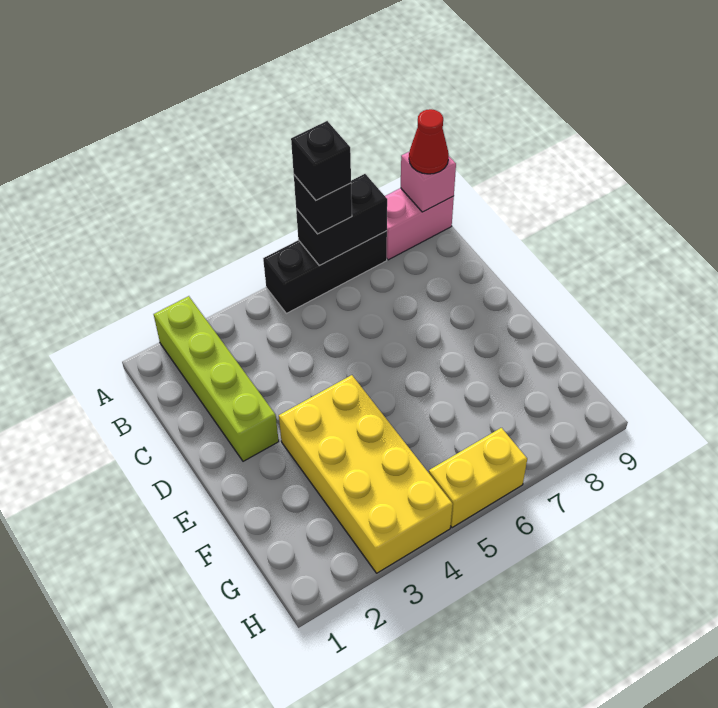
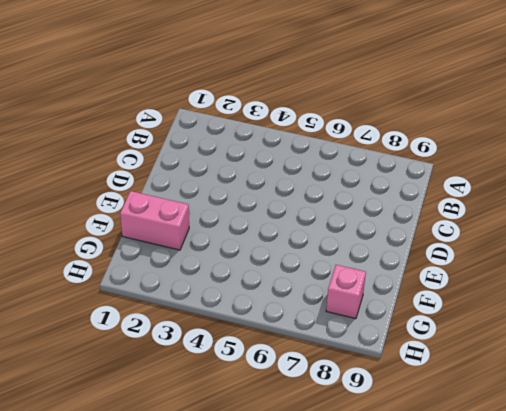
pink 1x2 brick [120,191,189,250] -> pink 1x2 brick moved to [385,188,454,260]
pink 1x1 brick [326,265,366,319] -> pink 1x1 brick moved to [401,152,456,212]
none -> lime 1x4 brick [154,296,279,461]
none -> black 1x3 brick [263,231,387,313]

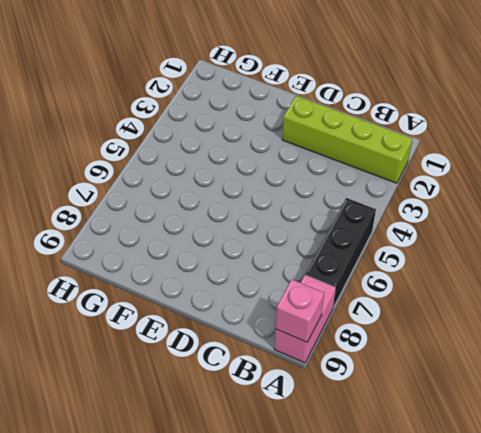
none -> yellow 2x4 brick [279,375,453,573]
none -> yellow 1x2 brick [429,428,527,528]

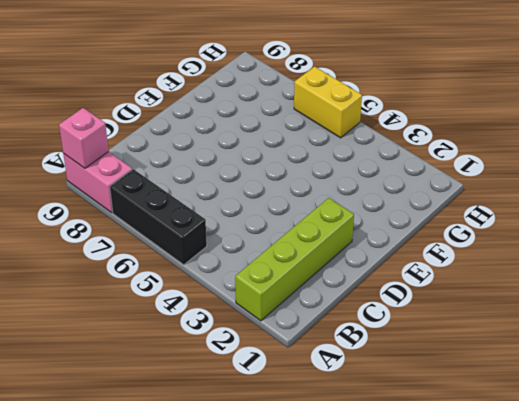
none -> yellow 2x4 brick [279,375,453,573]
none -> black 1x2 brick [296,174,387,266]

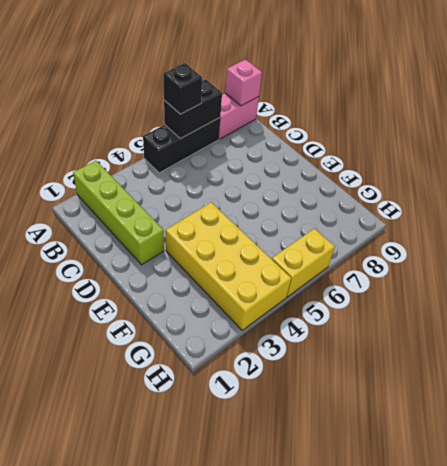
none -> red 1x1 cone [409,109,449,174]
none -> black 1x1 brick [291,121,351,200]

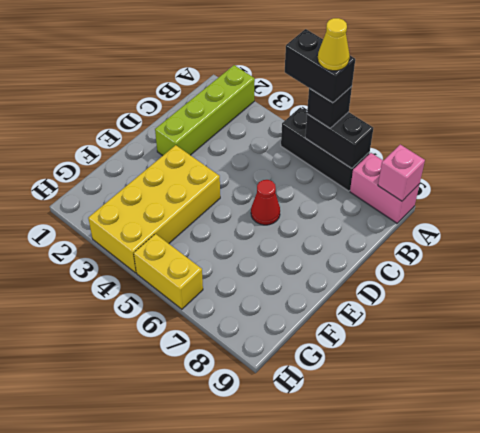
black 1x2 brick [285,29,355,103] -> black 1x1 brick [291,121,351,200]
yellow 1x1 cone [318,18,350,71] -> none
red 1x1 cone [251,180,280,225] -> red 1x1 cone moved to [409,109,449,174]

